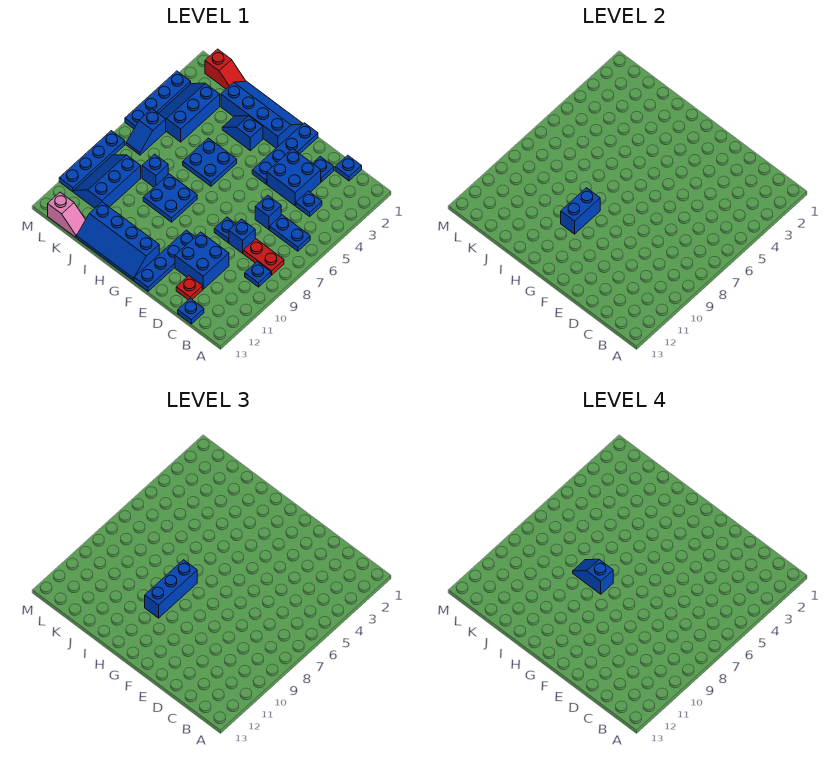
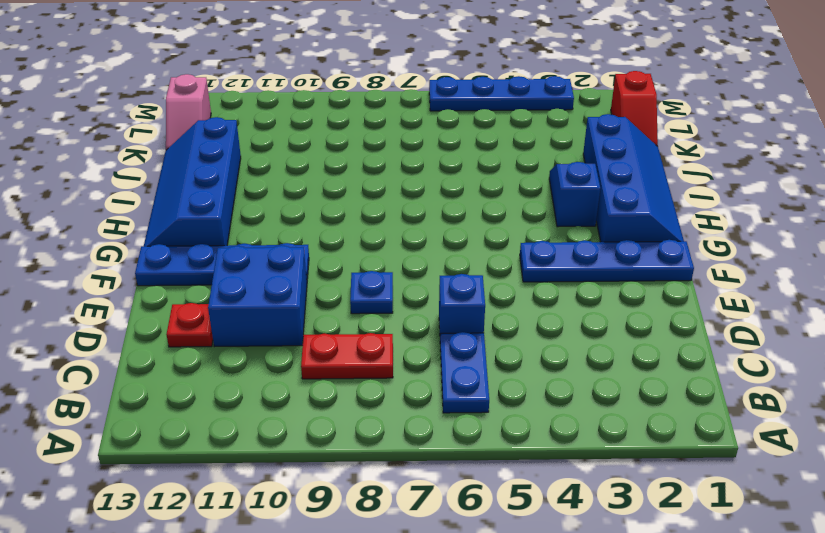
red 1x2 plate [301,333,393,379] -> red 1x2 plate turned to [243,239,284,275]
none -> blue 1x1 plate [245,262,271,287]
none -> blue 1x1 plate [335,155,362,181]
none -> blue 1x1 plate [296,191,322,216]
none -> blue 1x1 plate [178,298,204,324]

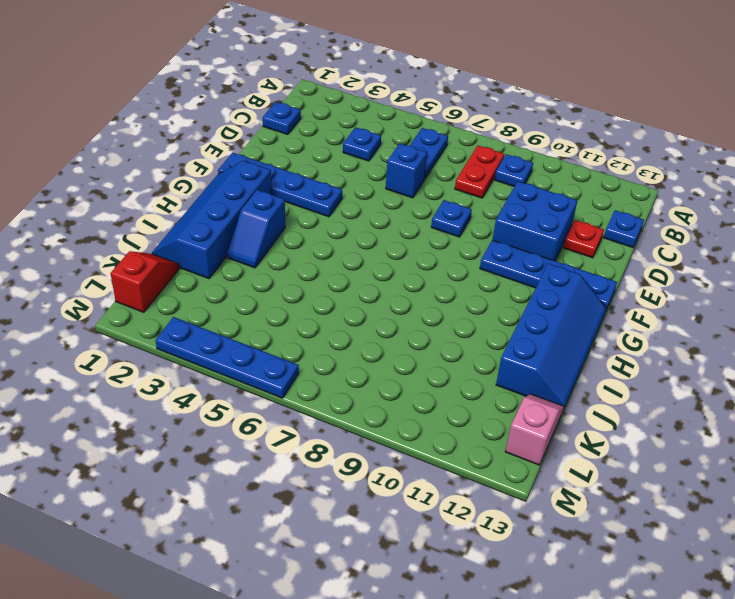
none -> blue 1x1 plate [313,157,334,182]
none -> blue 2x2 brick [267,149,321,206]
none -> blue 1x1 brick [229,219,255,253]
none -> blue 2x2 plate [183,138,237,186]

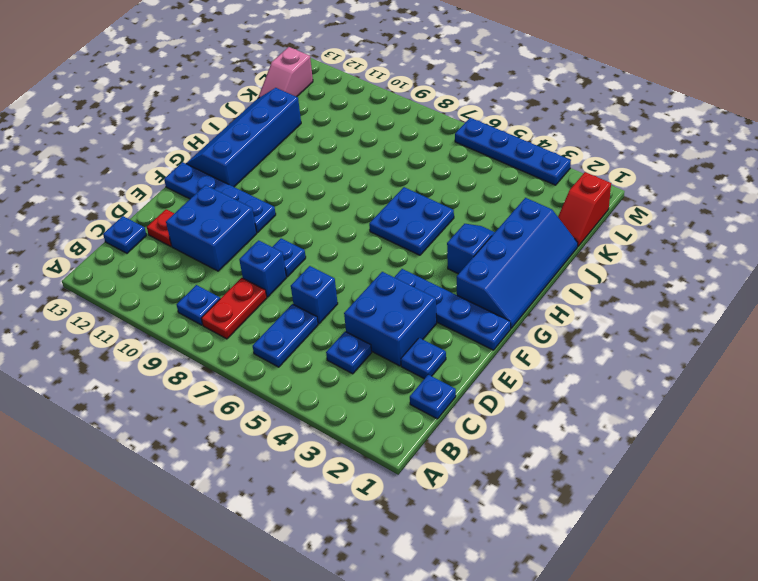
none -> blue 2x2 plate [143,174,197,222]
none -> blue 1x1 brick [142,154,168,187]
none -> blue 2x3 slope [159,83,220,142]
none -> blue 2x3 slope [74,155,141,208]

